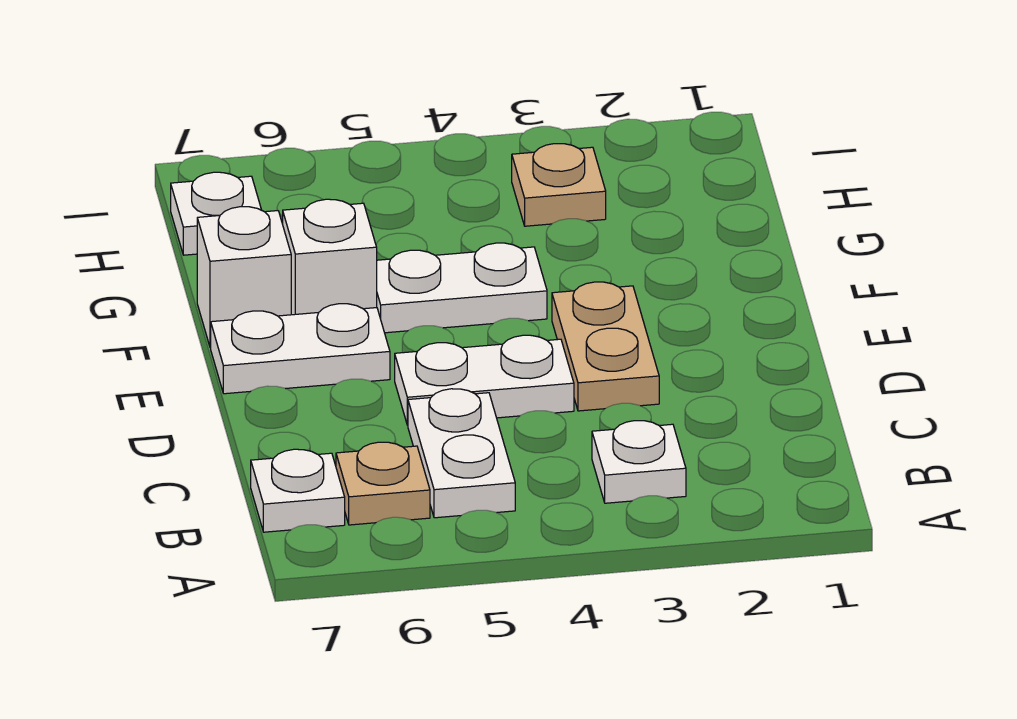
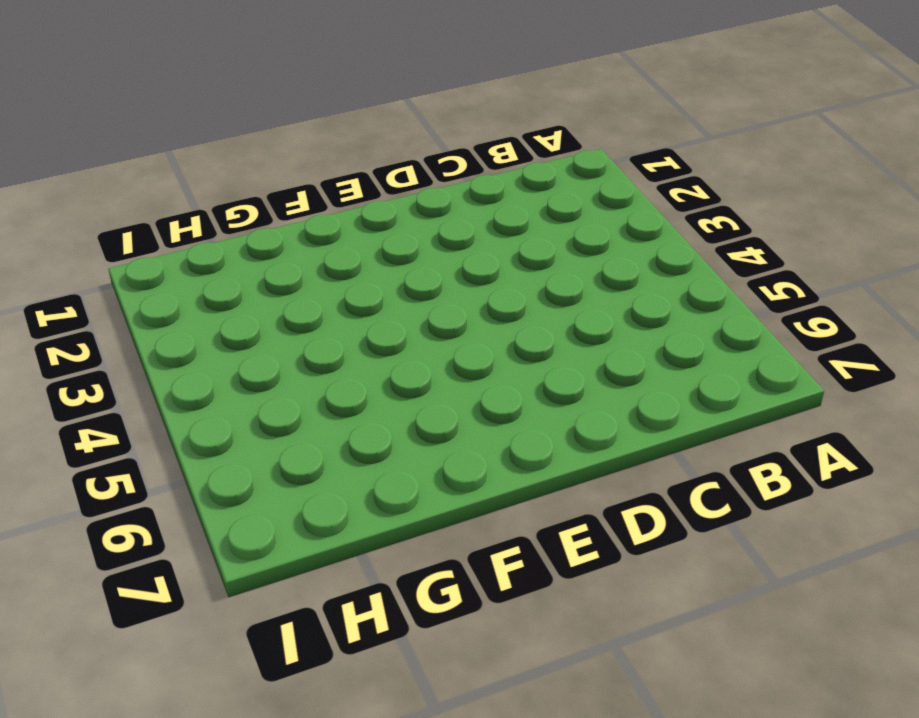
none -> white 1x1 plate [592,421,686,503]
none -> white 1x2 plate [408,389,515,518]
none -> tan 1x1 plate [336,442,430,525]

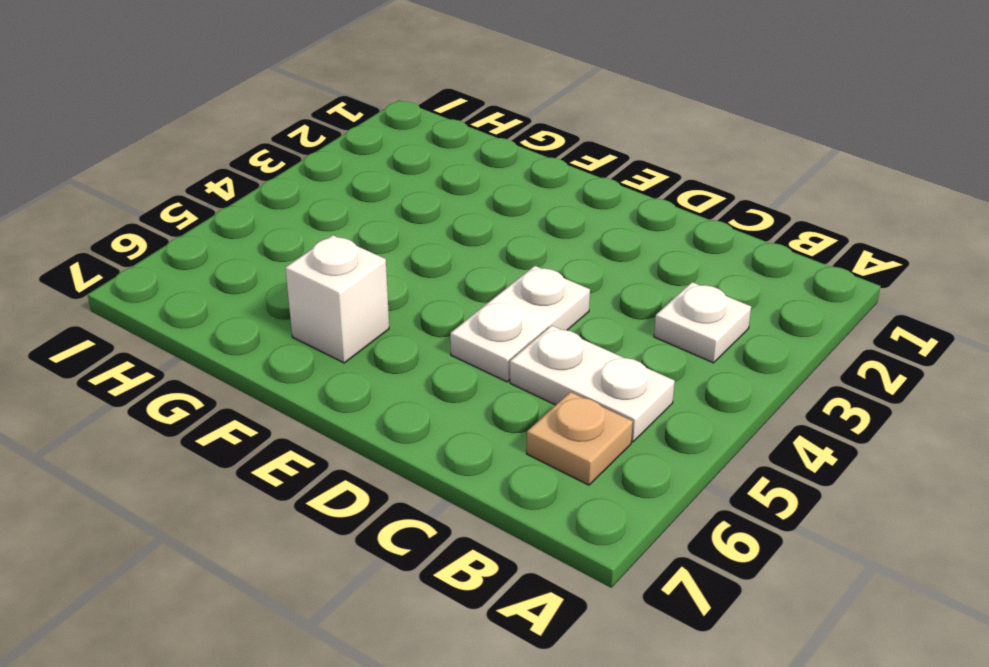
none -> white 1x1 plate [251,449,345,532]
none -> tan 1x2 plate [552,282,659,411]
none -> white 1x2 plate [211,304,390,394]

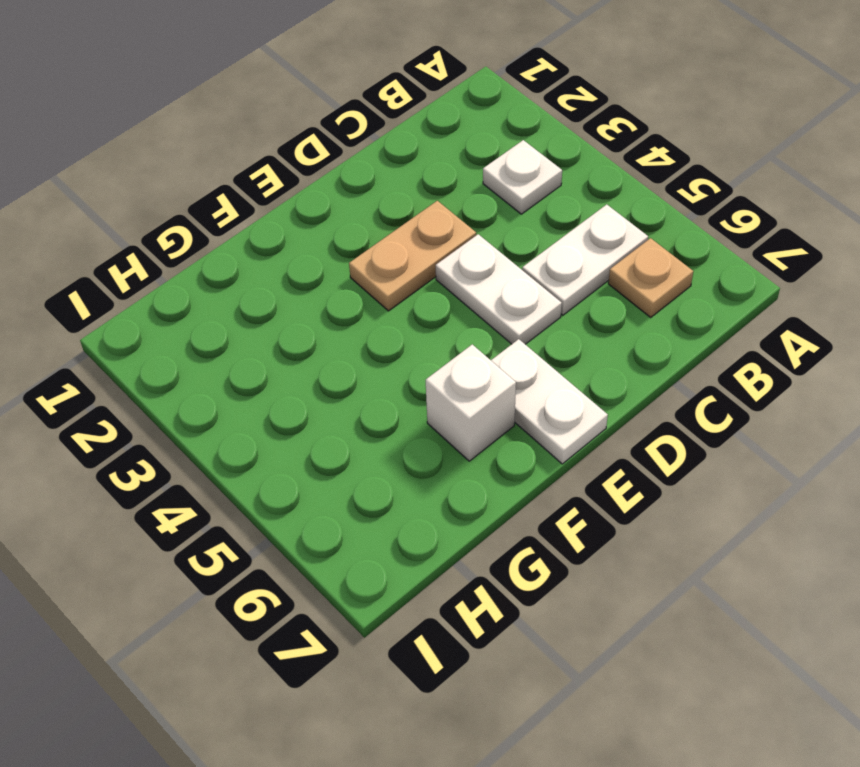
none -> white 1x1 plate [251,449,345,532]
none -> white 1x2 plate [377,243,547,333]
none -> white 1x1 brick [197,207,291,348]

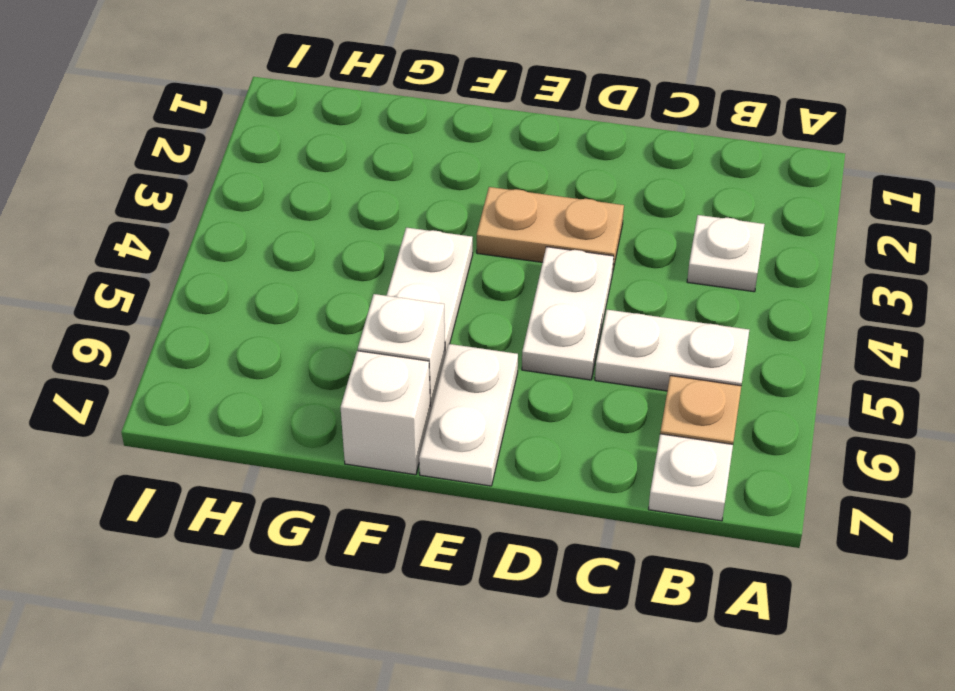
none -> tan 1x1 plate [512,144,606,226]
none -> white 1x1 plate [171,172,261,255]

